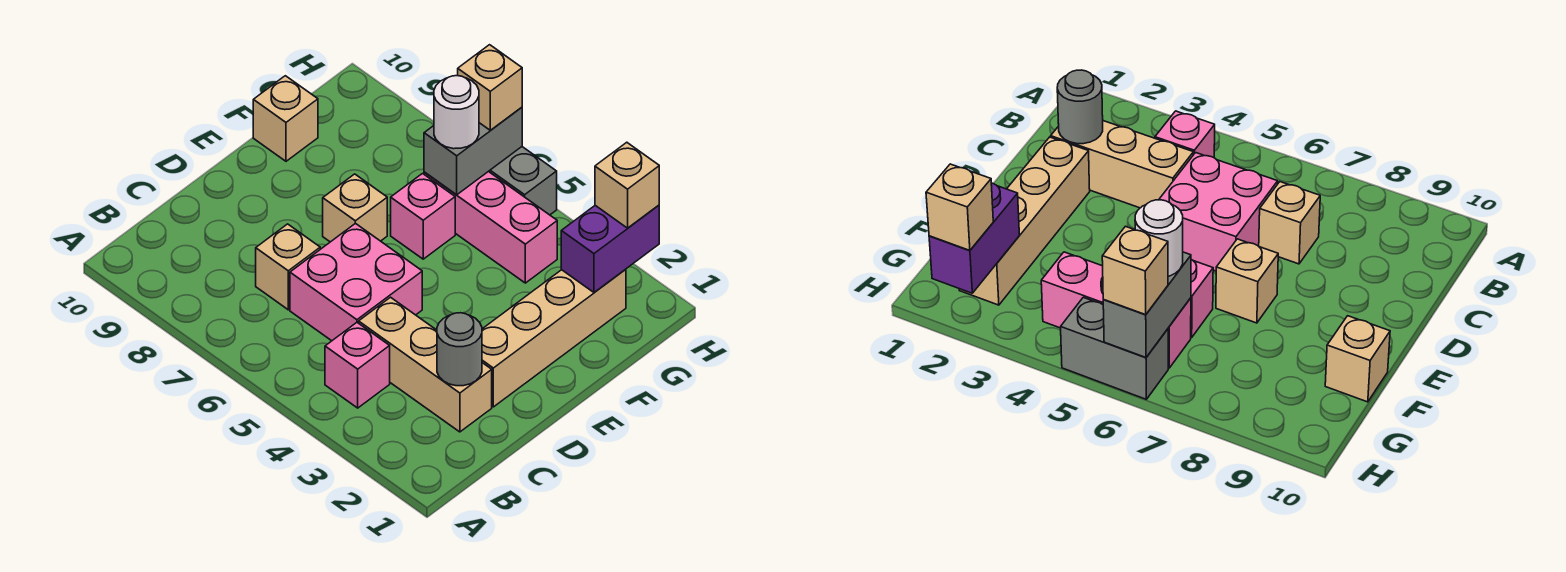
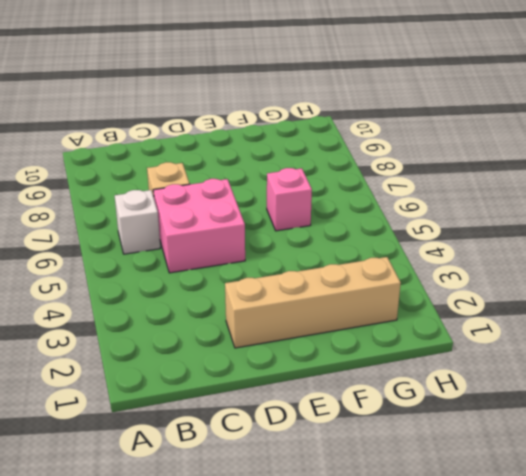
white 1x1 brick [115,190,160,254] -> none
none -> pink 1x1 brick [325,323,390,408]
none -> tan 1x3 brick [359,297,492,432]
none -> tan 1x1 brick [323,174,387,242]

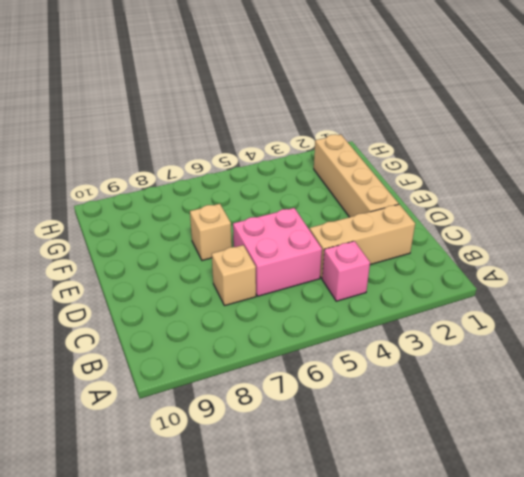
none -> pink 1x1 brick [391,174,455,259]
none -> tan 1x1 brick [253,76,318,161]
none -> pink 1x3 brick [424,171,557,283]

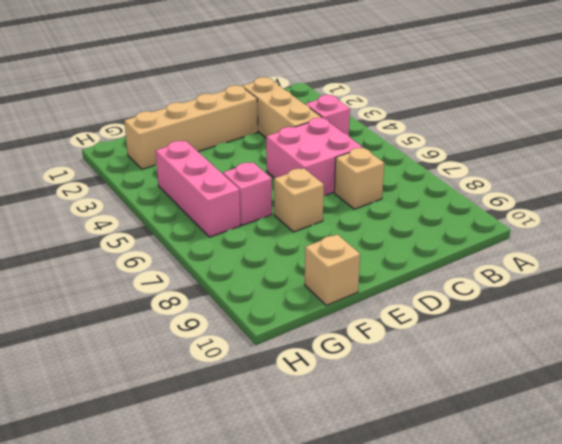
none -> grey 1x2 brick [489,147,557,215]
none -> grey 1x1 round brick [437,313,482,386]
none -> purple 1x2 brick [561,205,659,292]

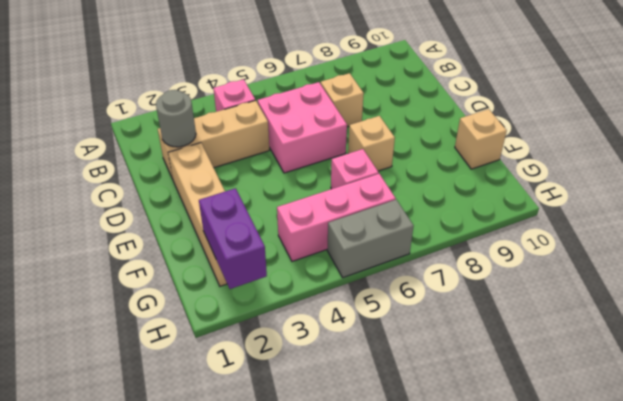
none -> grey 1x2 brick [424,107,522,195]
none -> white 1x1 round brick [434,76,479,149]
none -> tan 1x1 brick [595,142,659,228]

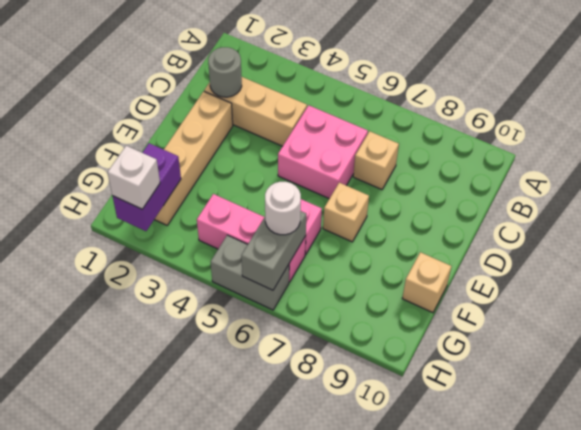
white 1x1 brick [108,146,160,209] -> tan 1x1 brick [595,142,659,228]
none -> pink 1x1 brick [325,323,390,408]
none -> tan 1x1 brick [458,45,522,130]

